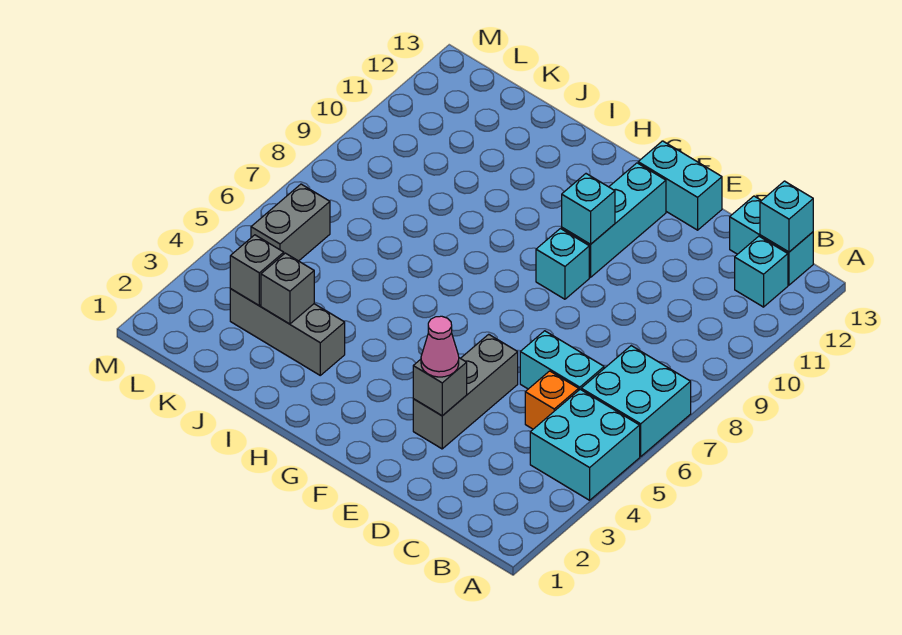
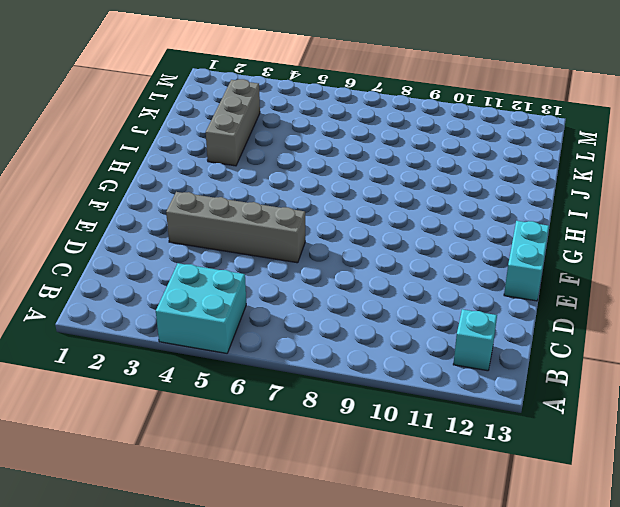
grey 1x4 brick [166,192,305,263] -> grey 1x3 brick [413,334,518,449]
none -> cyan 2x2 brick [581,346,691,456]
none -> cyan 1x2 brick [730,196,813,285]
none -> orange 1x1 brick [525,371,579,429]

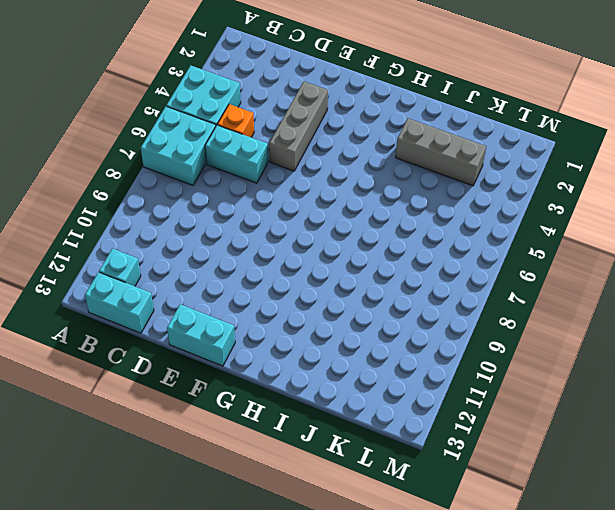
none -> cyan 1x1 brick [536,229,589,299]
none -> cyan 1x3 brick [562,163,666,277]
none -> grey 1x2 brick [251,184,330,261]

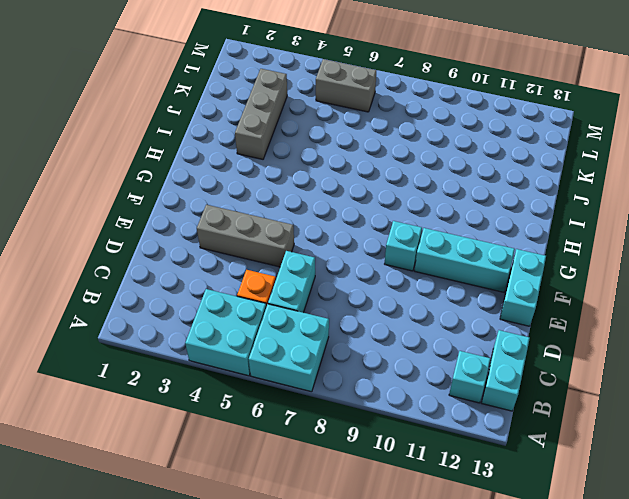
none -> cyan 1x1 brick [760,181,813,252]
none -> grey 1x1 brick [413,358,467,416]
none -> cyan 1x1 brick [562,174,615,244]

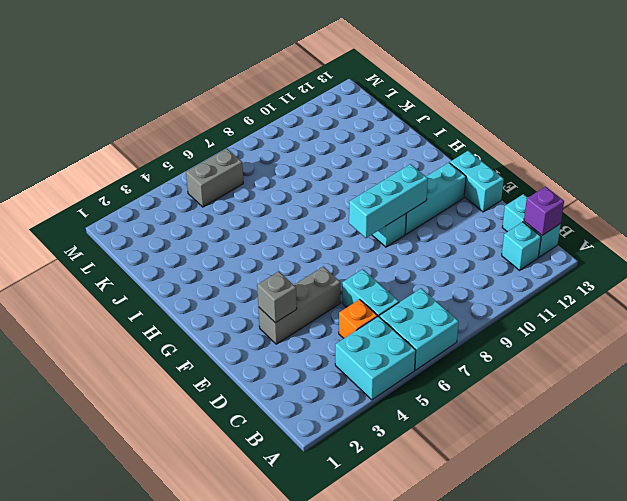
purple 1x1 brick [524,187,564,235] -> cyan 1x1 brick [760,181,813,252]
cyan 1x3 brick [349,164,428,238] -> cyan 1x1 brick [562,174,615,244]
none -> grey 1x3 brick [230,289,345,375]
none -> grey 1x1 brick [261,253,314,324]
none -> grey 1x1 brick [230,235,284,306]

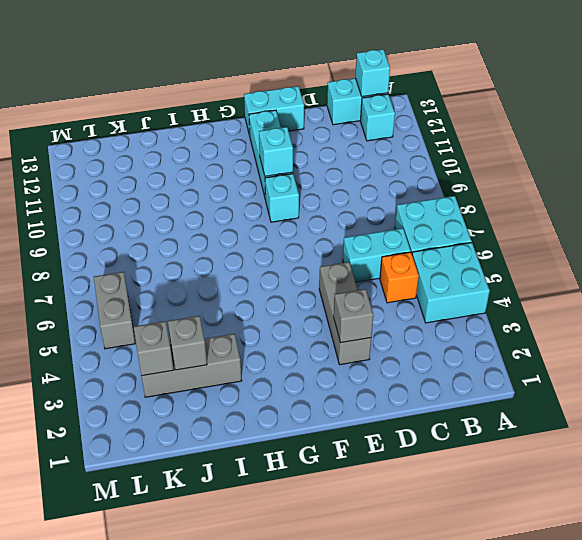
none -> pink 1x1 cone [421,316,459,377]

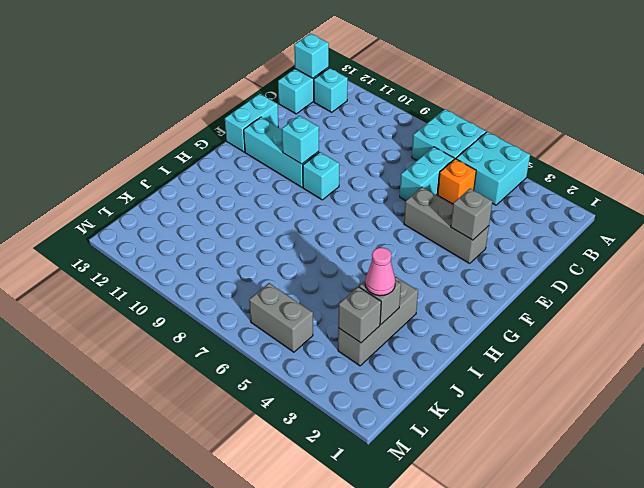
pink 1x1 cone [365,248,395,296] -> pink 1x1 cone moved to [421,316,459,377]

